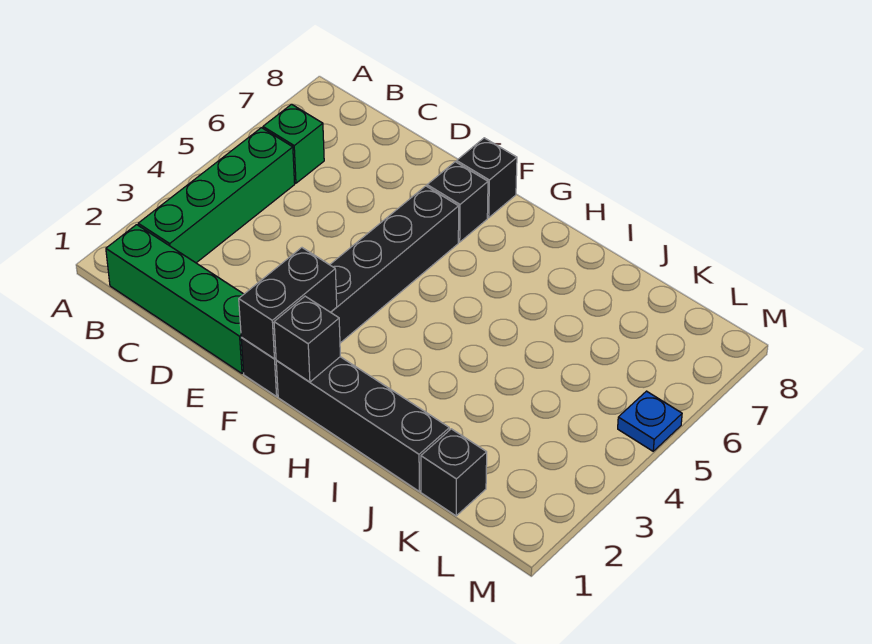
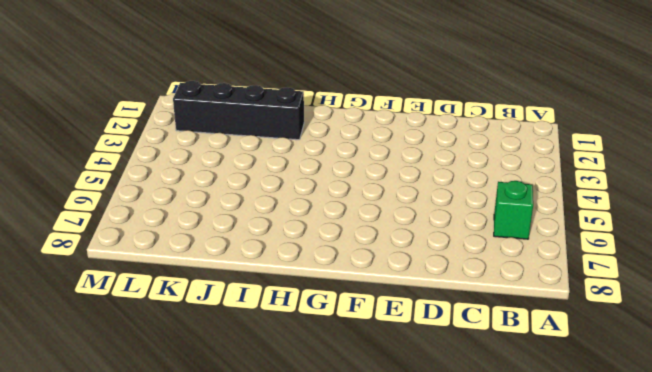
black 1x4 brick [173,81,304,140] -> black 1x4 brick moved to [276,357,449,491]
none -> green 1x4 brick [106,225,244,374]
none -> green 1x4 brick [138,128,295,263]

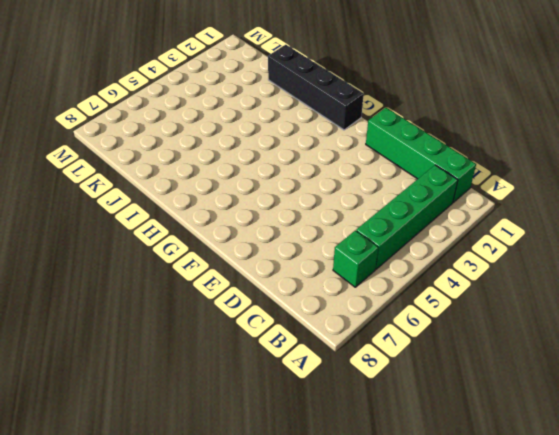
none -> black 1x6 brick [241,186,459,396]
none -> black 1x1 brick [427,162,488,242]

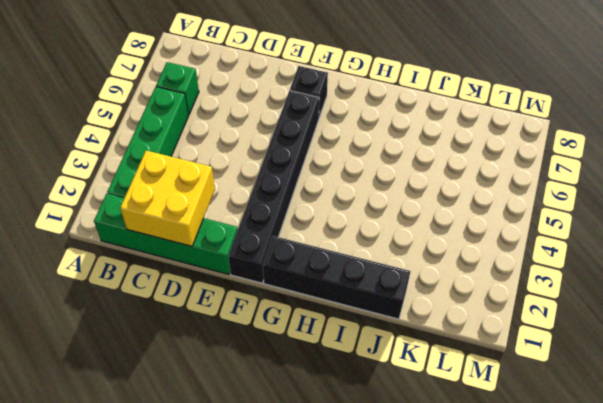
yellow 2x2 brick [120,151,215,246] -> none
none -> black 1x1 brick [457,138,517,218]
none -> black 1x1 brick [421,429,487,516]

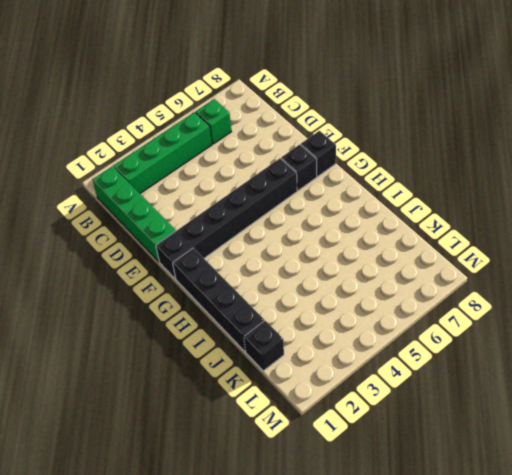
none -> blue 1x1 plate [618,391,682,451]
none -> black 1x2 brick [239,248,337,359]

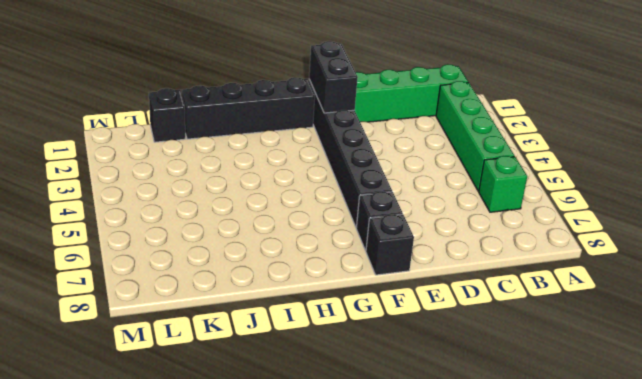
none -> blue 1x1 plate [618,391,682,451]
none -> black 1x1 brick [274,296,340,382]

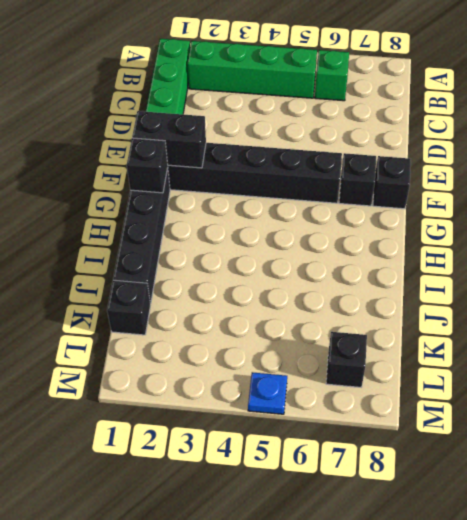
black 1x1 brick [326,332,367,387] -> none

